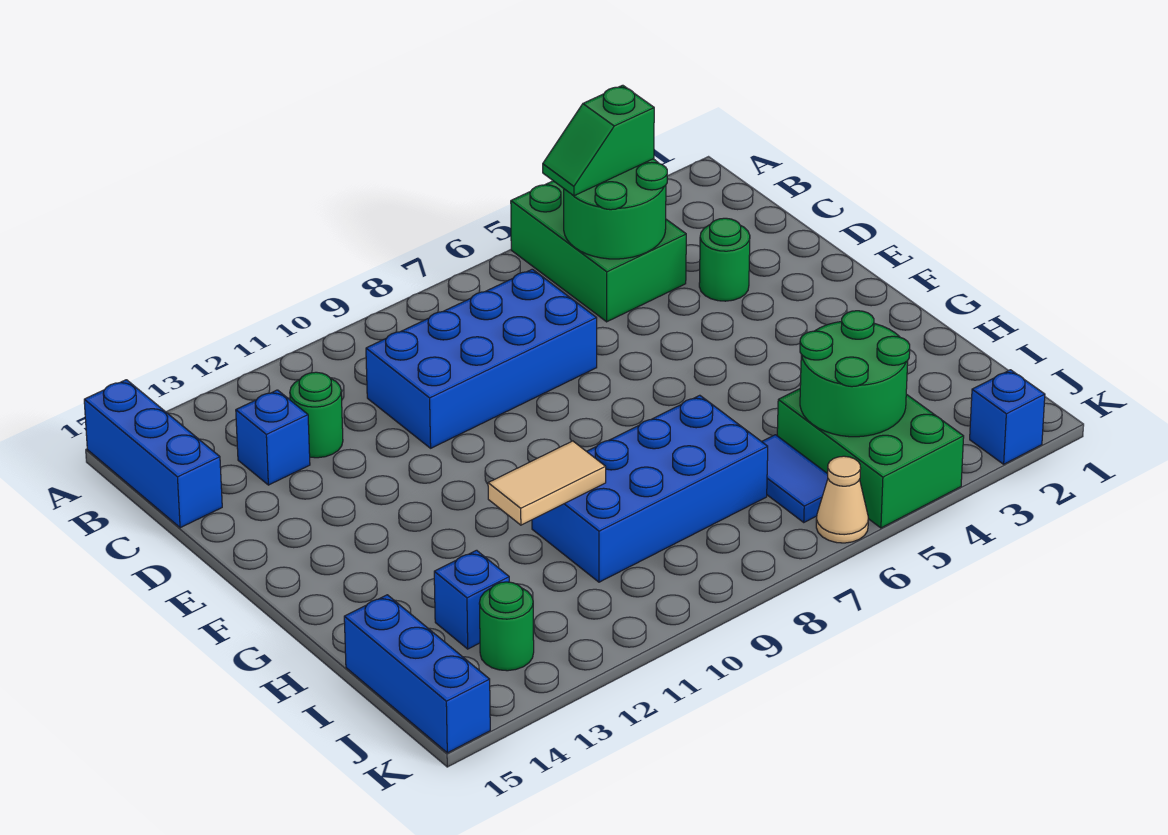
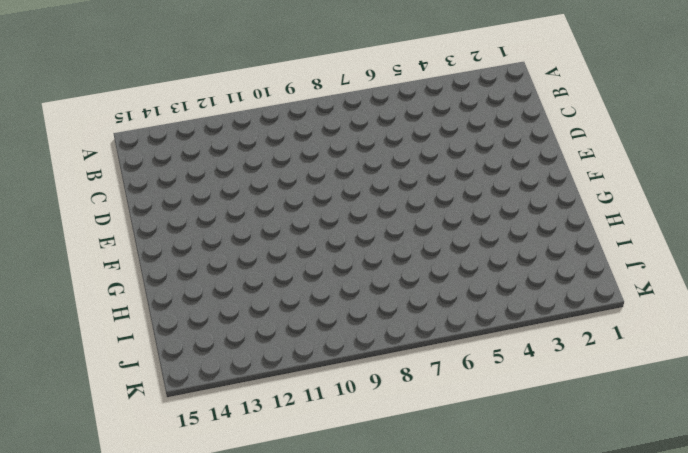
none -> green 2x3 brick [511,181,686,322]
none -> blue 1x3 brick [84,380,222,528]
none -> blue 2x4 brick [366,269,597,448]

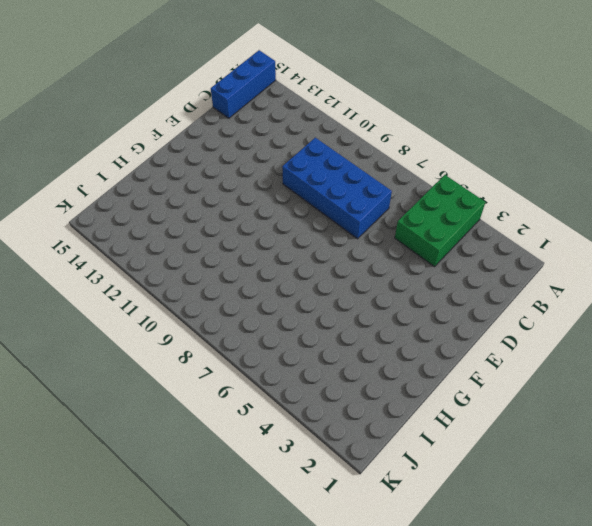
none -> green 1x1 round brick [290,372,343,458]
none -> blue 1x1 brick [236,390,310,485]
none -> green 1x1 round brick [699,218,750,301]

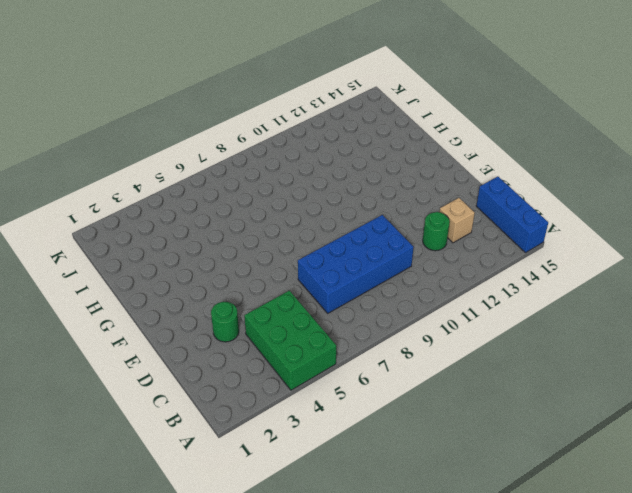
tan 1x1 brick [440,198,475,243] -> blue 1x1 brick [236,390,310,485]
none -> blue 2x4 brick [532,395,768,582]
none -> green 2x3 brick [777,389,964,528]
none -> blue 1x2 tile [762,435,828,522]

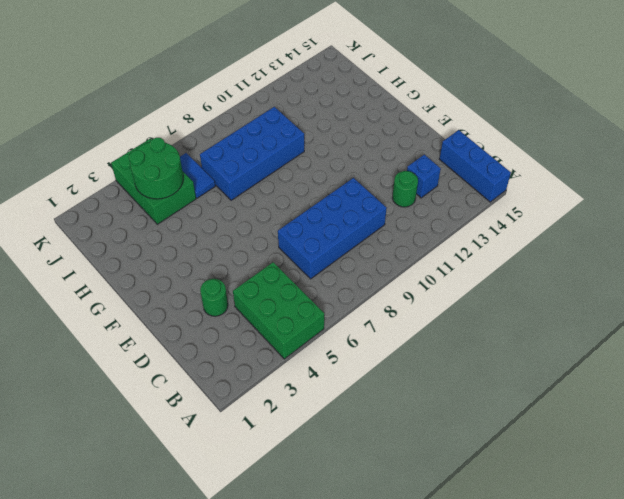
none -> blue 1x1 brick [434,550,509,649]
none -> blue 1x3 brick [344,595,490,753]
none -> green 1x1 round brick [479,582,534,671]

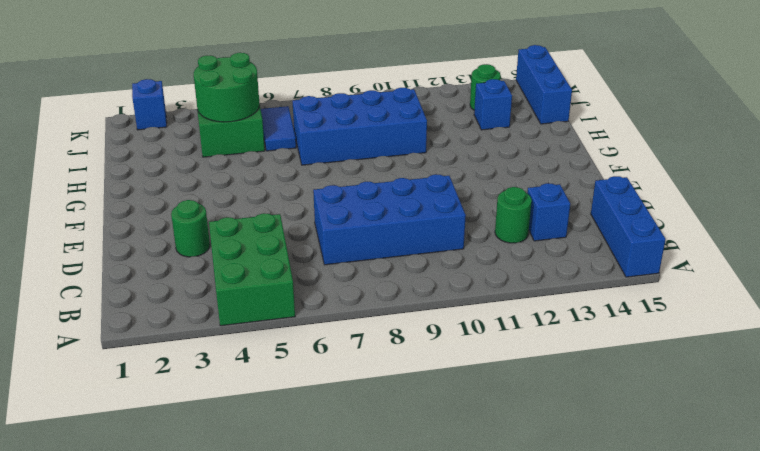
none -> tan 1x1 cone [816,456,868,543]
none -> green 2x2 round brick [564,159,667,259]
none -> tan 1x2 tile [488,441,606,525]

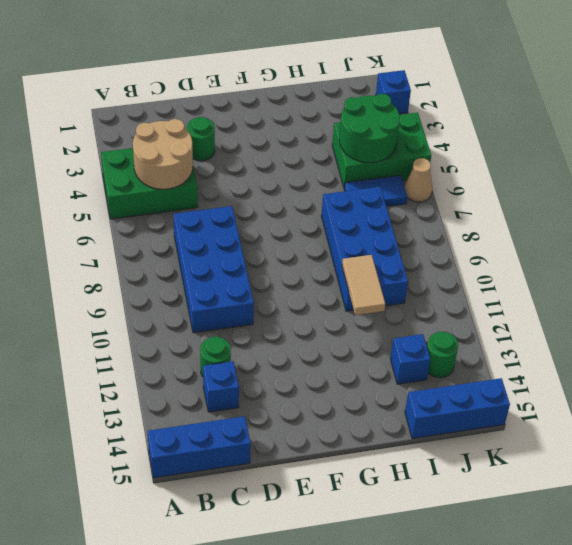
tan 2x2 round brick [133,119,193,189] -> green 2x2 round brick [564,159,667,259]
none -> green 1x2 slope [543,85,654,196]

